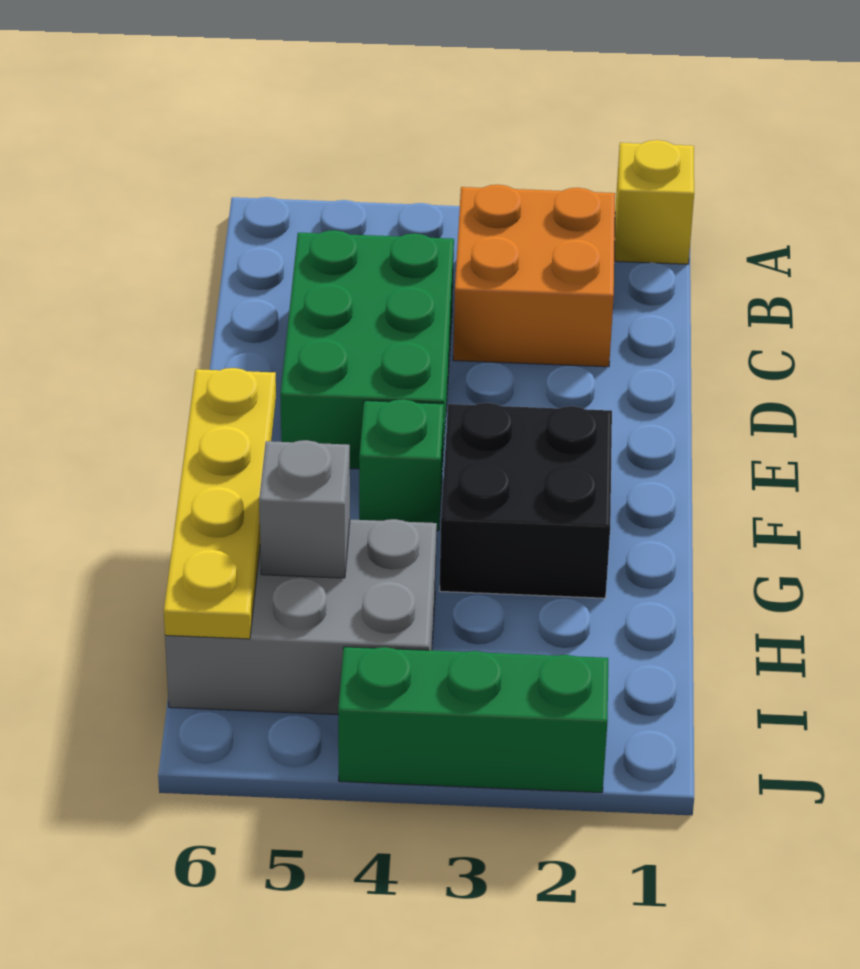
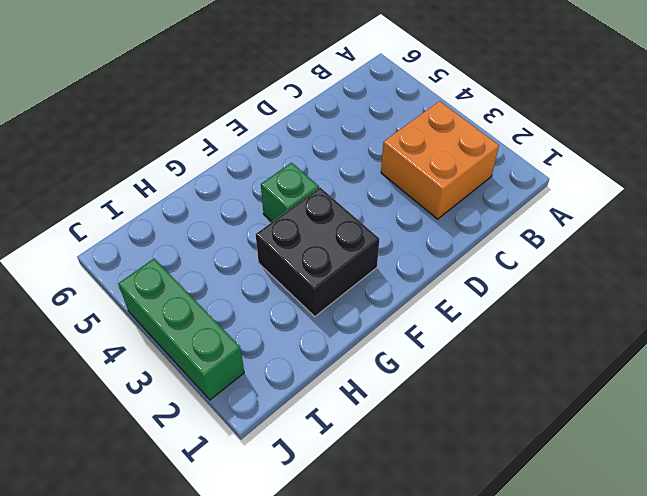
none -> yellow 1x1 brick [615,140,694,264]
none -> green 2x3 brick [280,230,454,472]

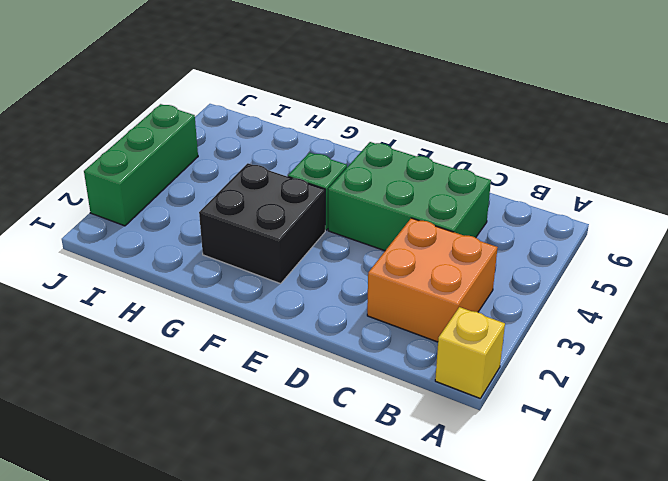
none -> grey 2x3 brick [165,519,437,714]
none -> yellow 1x4 plate [164,368,276,639]

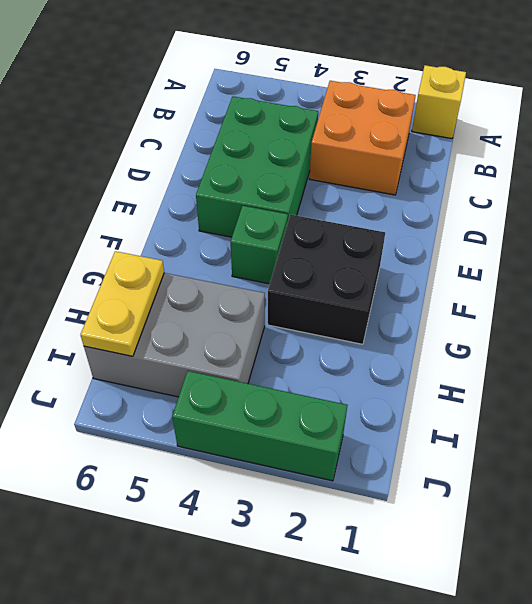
yellow 1x2 plate [80,251,164,356] -> yellow 1x4 plate [164,368,276,639]
none -> grey 1x1 brick [259,440,350,578]

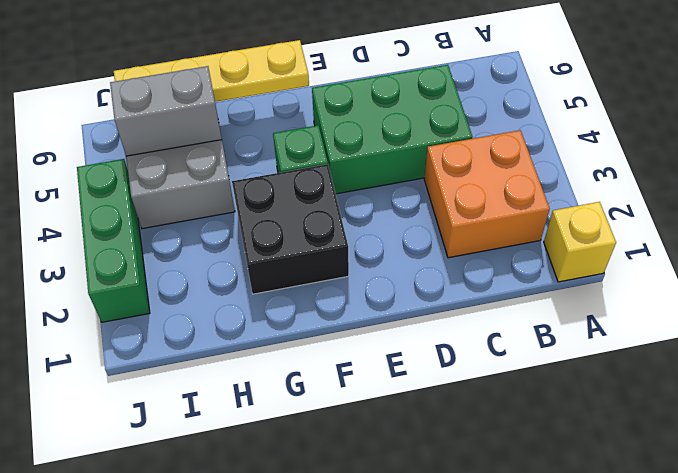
grey 1x2 brick [110,66,222,156] -> grey 1x1 brick [259,440,350,578]

